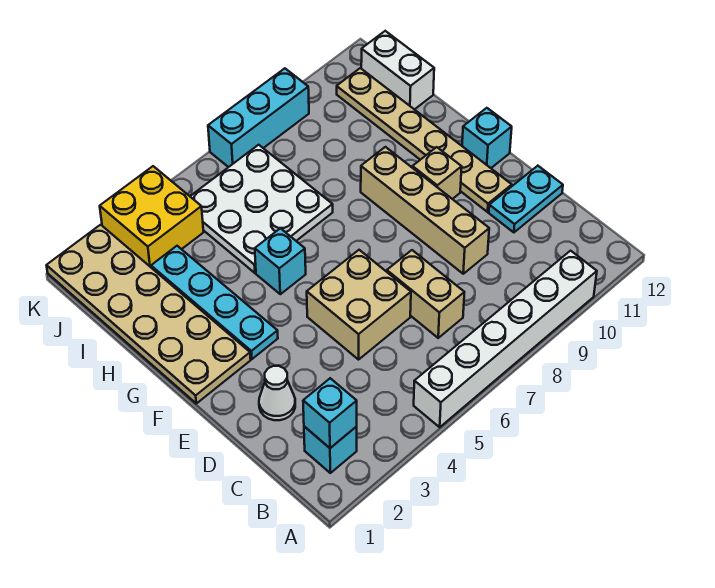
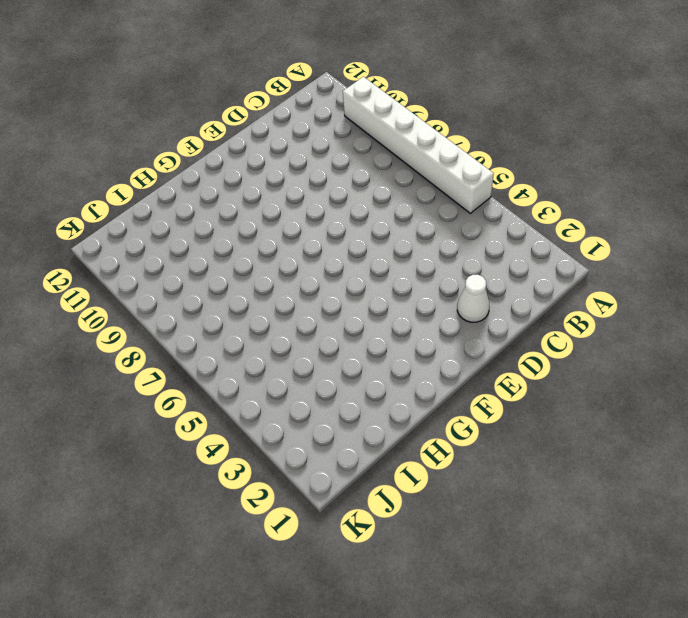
none -> cyan 1x1 brick [304,426,357,473]
none -> tan 1x2 brick [387,250,464,338]
none -> tan 2x2 brick [307,250,411,360]

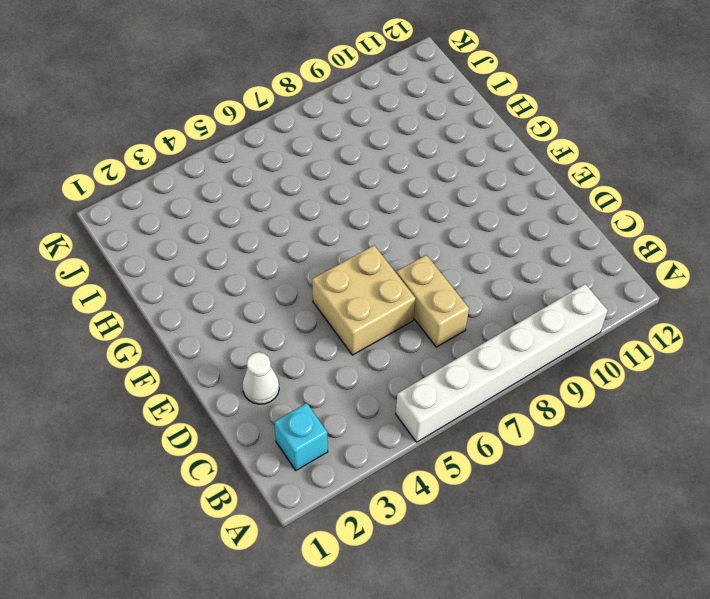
none -> tan 1x4 brick [361,147,489,274]
none -> cyan 1x2 plate [489,166,563,232]
none -> tan 1x6 plate [337,68,512,212]

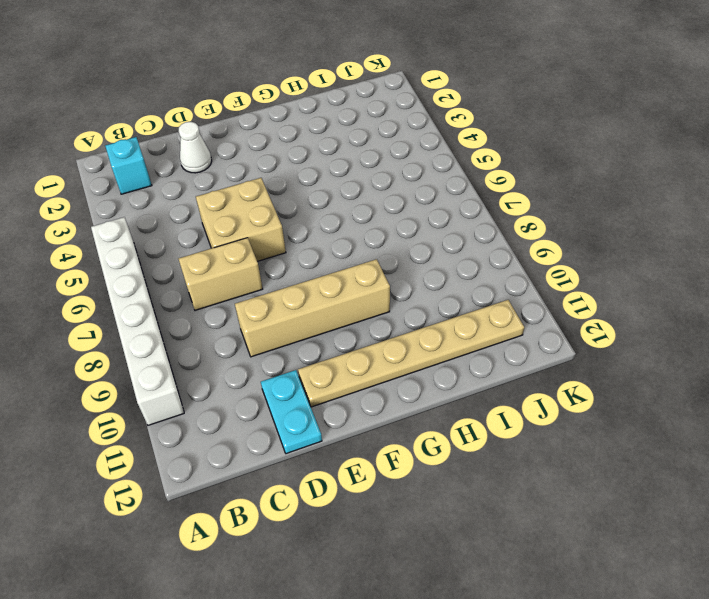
none -> tan 2x6 plate [46,225,251,403]
none -> cyan 1x4 plate [151,246,278,359]
none -> tan 1x1 brick [412,147,462,199]

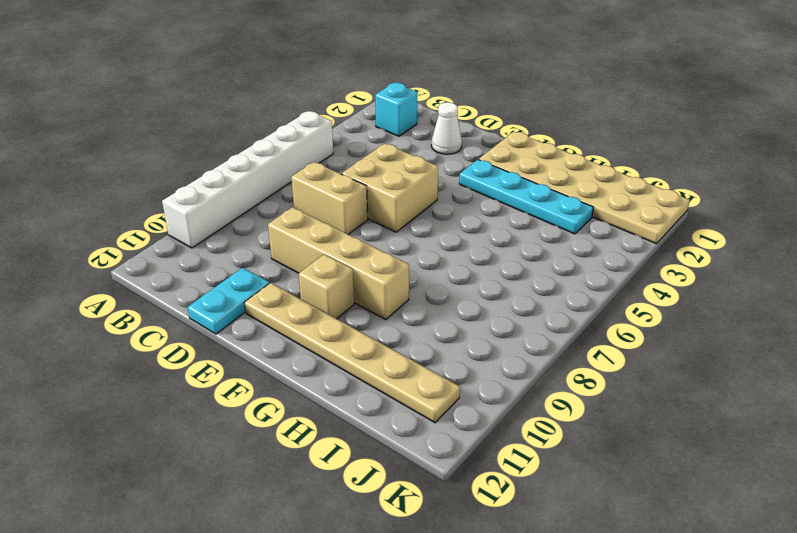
none -> cyan 1x1 brick [462,108,512,168]
none -> cyan 1x1 brick [255,228,306,294]
none -> white 3x3 plate [190,145,333,273]

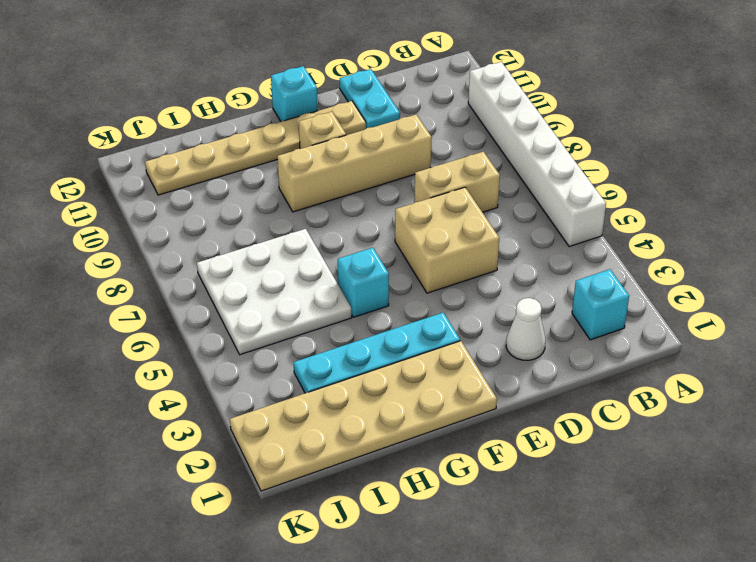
none -> white 1x2 brick [361,31,434,110]
none -> yellow 2x2 brick [100,166,204,267]
none -> cyan 1x3 brick [208,68,309,167]

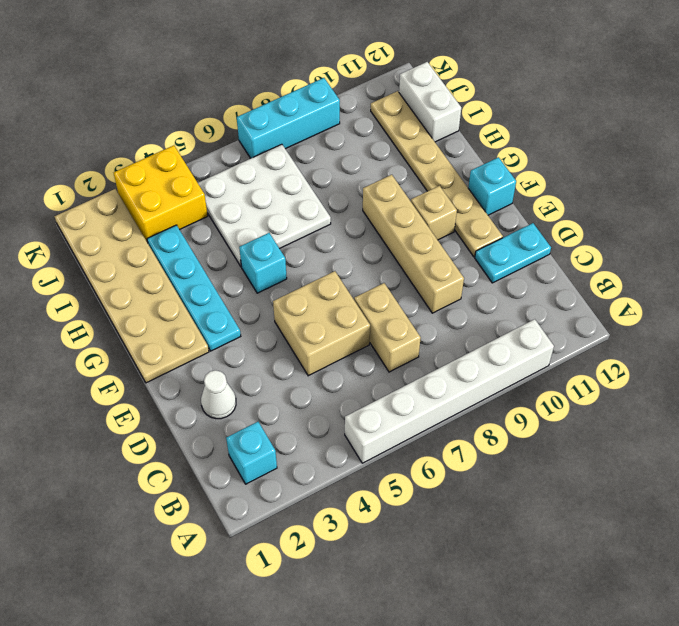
none -> cyan 1x1 brick [303,378,357,448]

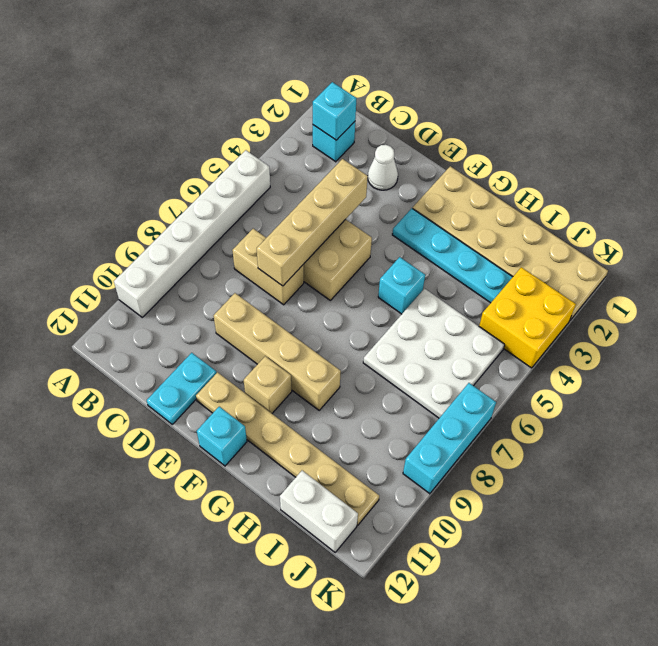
tan 1x4 brick [257,159,368,286] -> none

